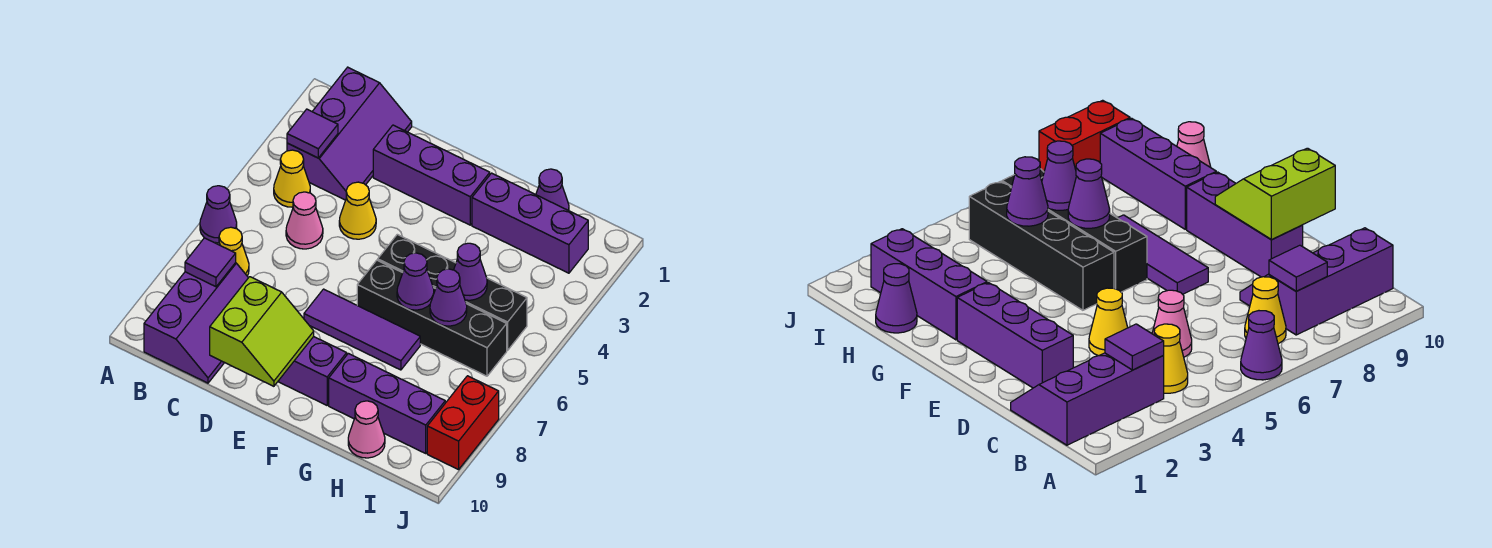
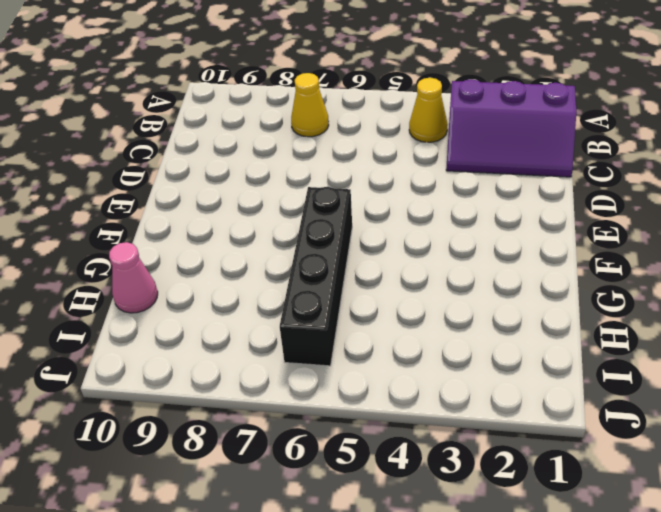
none -> purple 1x1 cone [200,186,237,243]
none -> purple 2x3 slope [144,263,248,383]
none -> pink 1x1 cone [286,192,323,249]

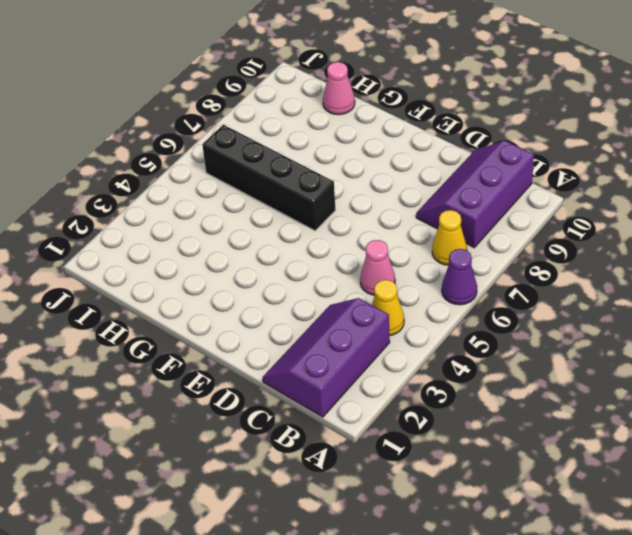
none -> purple 1x3 brick [373,125,490,225]
none -> yellow 1x1 cone [339,182,376,239]
none -> purple 1x3 brick [278,337,347,405]

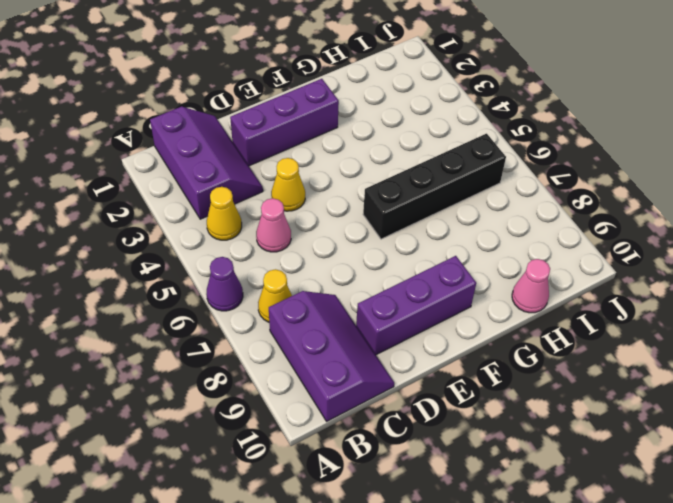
none -> purple 1x3 tile [304,289,420,370]
none -> black 1x4 brick [378,234,527,351]
none -> purple 1x3 brick [472,173,588,273]

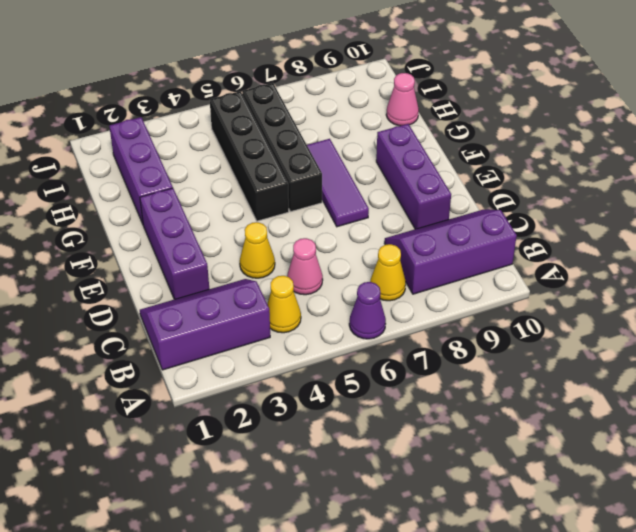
none -> purple 1x3 brick [329,353,445,453]
none -> purple 1x1 cone [536,169,569,210]
none -> red 1x2 brick [427,376,499,470]

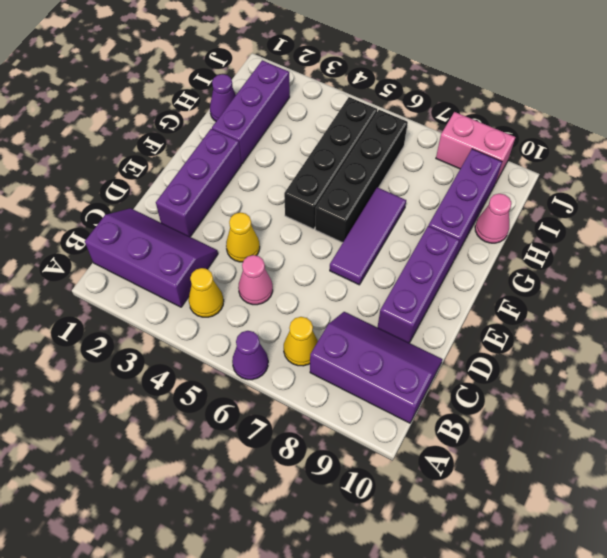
pink 1x2 brick [436,112,515,182] -> red 1x2 brick [427,376,499,470]
none -> purple 1x1 tile [287,109,338,158]
none -> purple 1x1 tile [185,238,236,287]
none -> lime 2x2 slope [210,277,314,386]

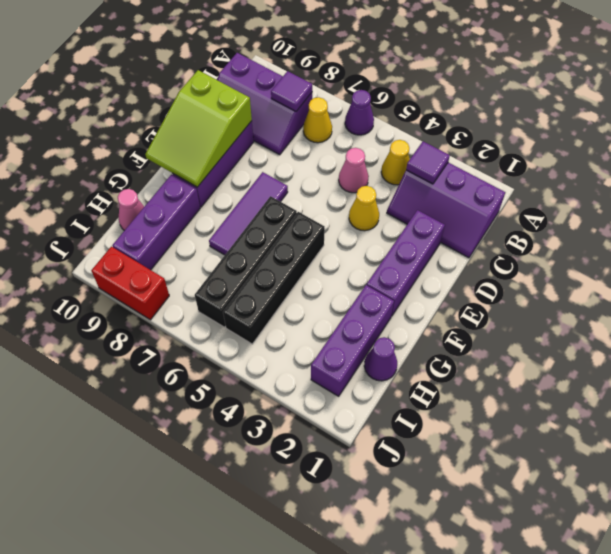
lime 2x3 slope [145,70,252,187] -> lime 2x2 slope [210,277,314,386]
none -> purple 1x1 cone [397,253,434,310]
none -> purple 1x1 cone [454,243,487,300]
none -> purple 1x1 cone [430,269,467,326]

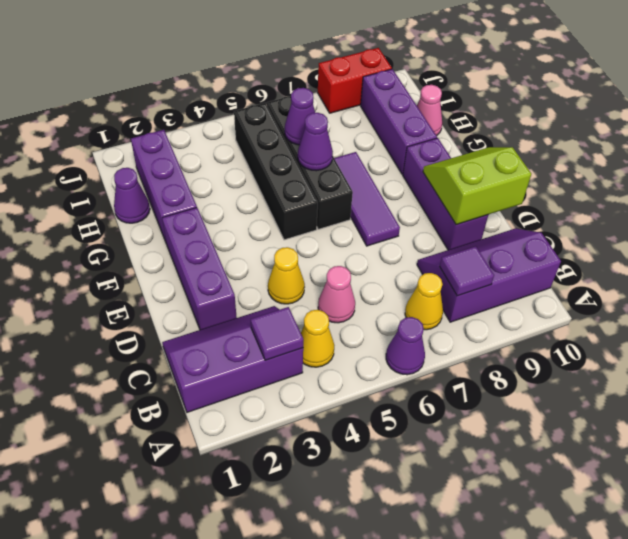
none -> purple 1x1 cone [454,243,487,300]

